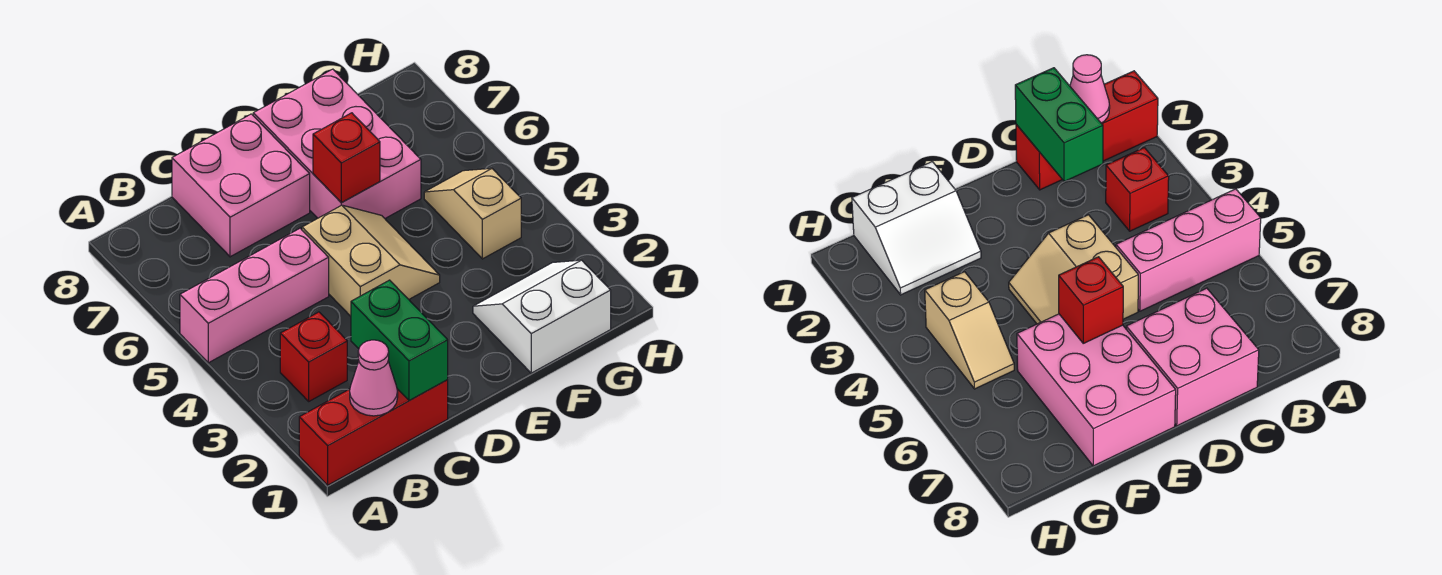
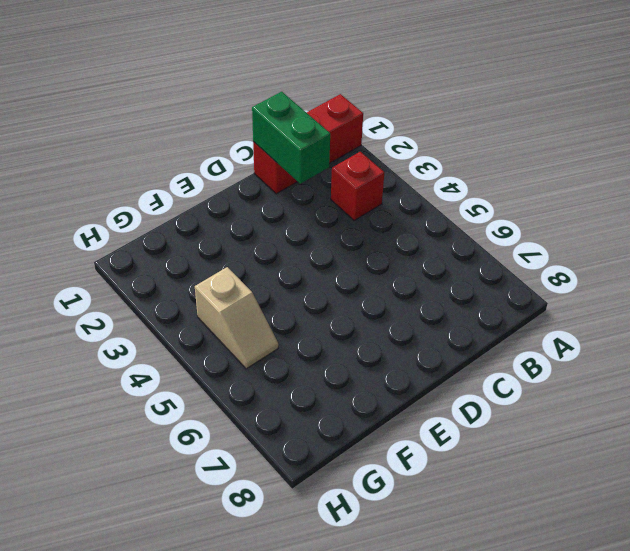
none -> pink 1x3 brick [180,228,329,363]
none -> pink 2x2 brick [172,114,310,257]

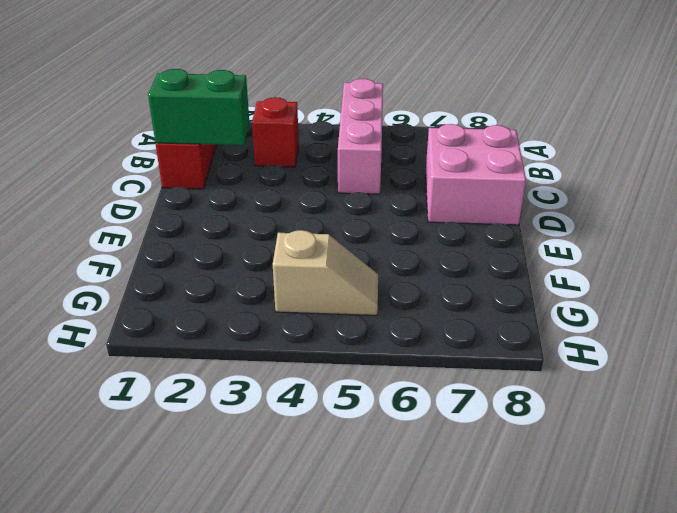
none -> tan 2x2 slope [302,205,440,316]
none -> pink 2x3 brick [253,69,421,218]

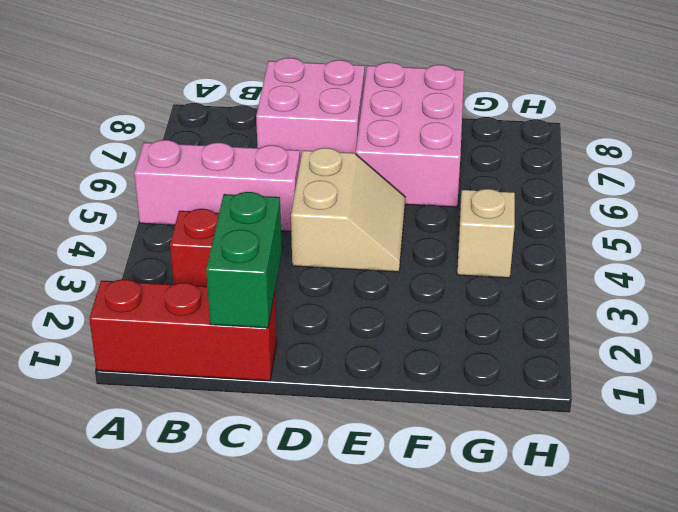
none -> white 2x2 slope [473,260,611,373]
none -> pink 1x1 cone [350,340,398,416]

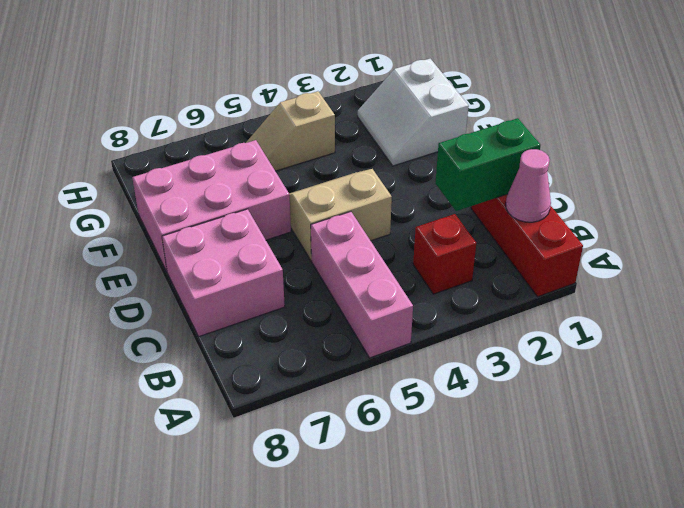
none -> red 1x1 brick [313,113,380,203]

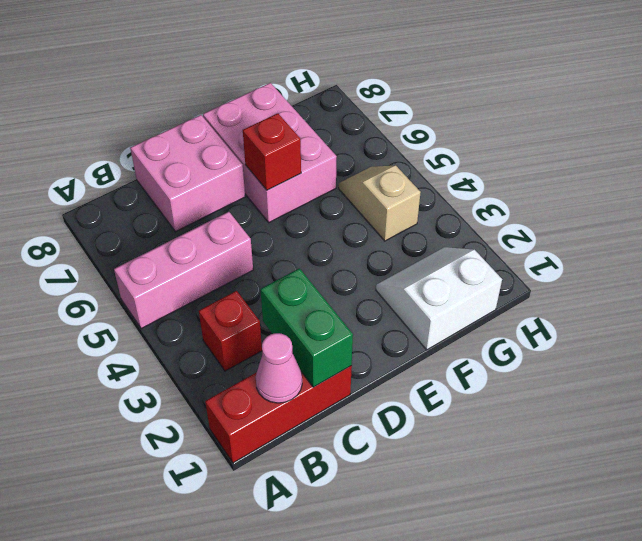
none -> tan 2x2 slope [302,205,440,316]

